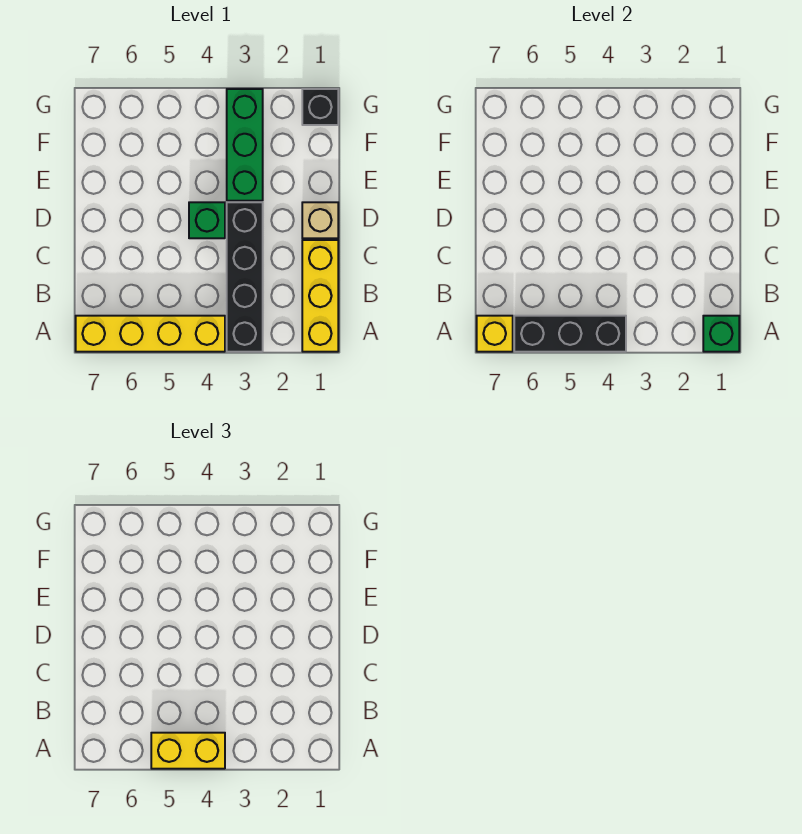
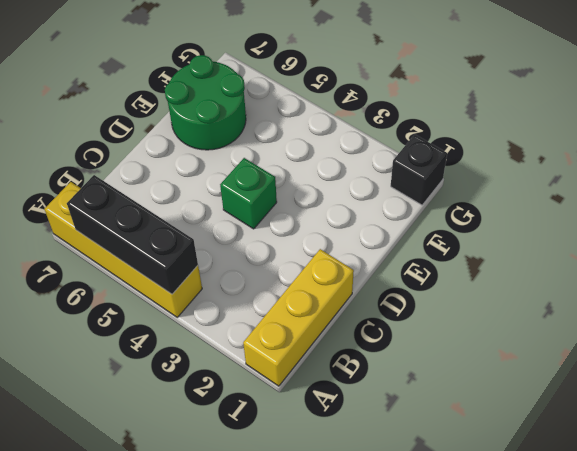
green 2x2 round brick [165,55,246,150] -> none
none -> black 1x4 brick [227,202,263,352]
none -> tan 1x1 brick [302,202,338,238]

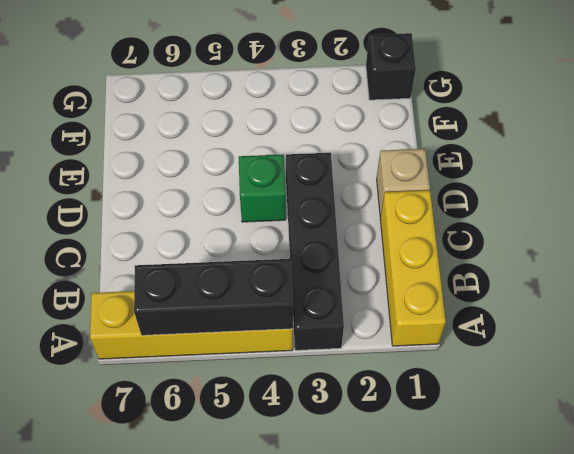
none -> green 1x3 brick [227,89,263,201]
none -> green 1x1 brick [703,316,739,352]

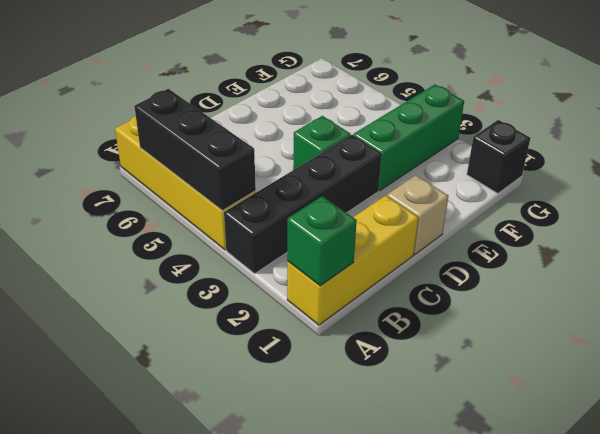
none -> yellow 1x1 brick [477,316,513,352]
none -> yellow 1x2 brick [151,733,225,769]

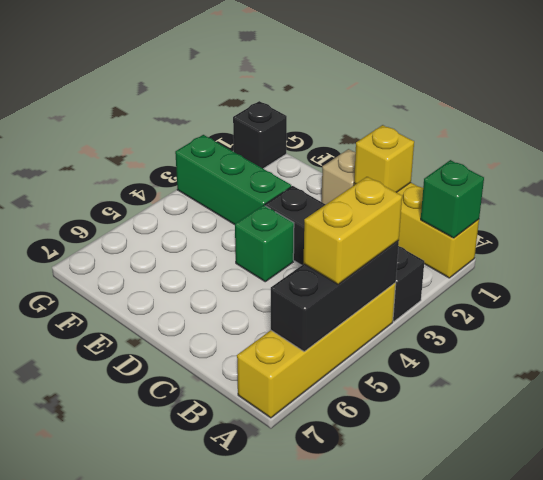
yellow 1x1 brick [354,125,414,192] -> yellow 1x1 brick moved to [477,316,513,352]

